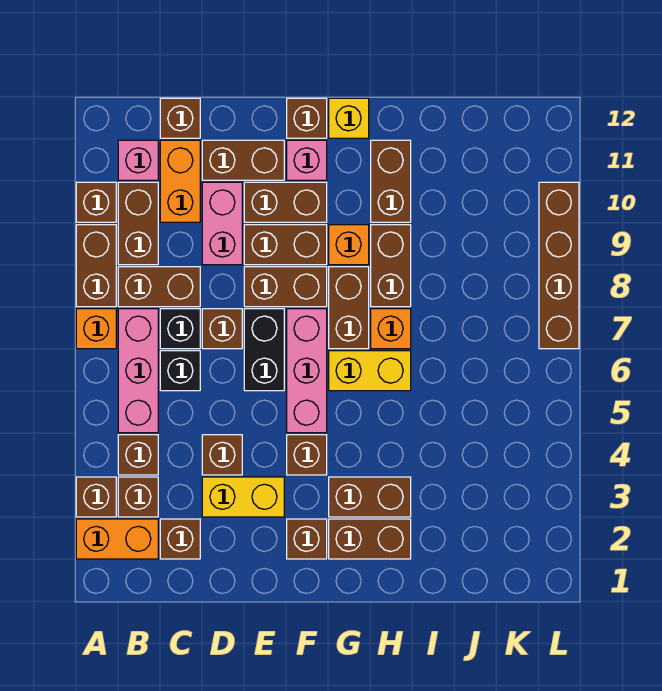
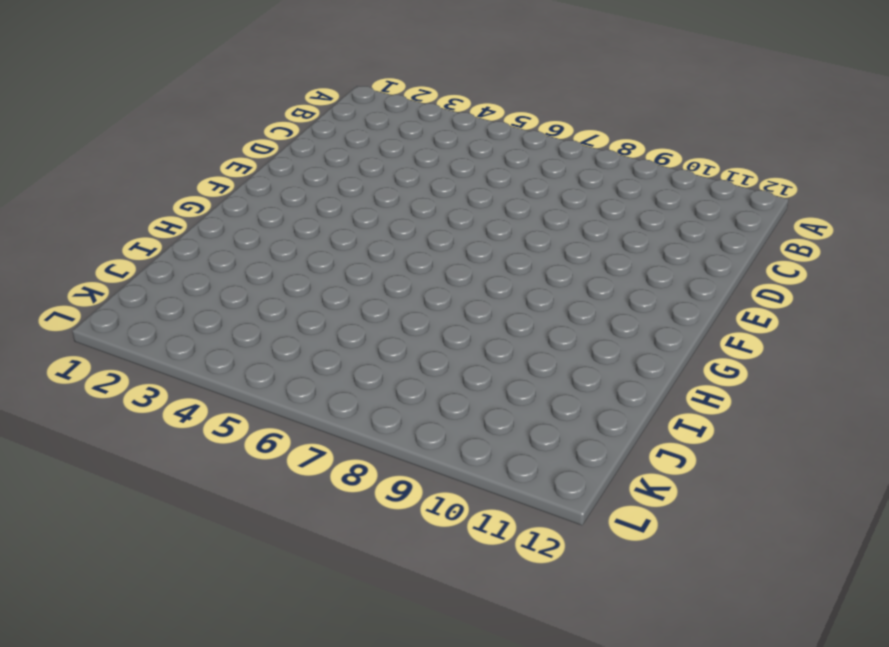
none -> orange 1x2 brick [76,519,158,559]
none -> brown 1x1 brick [76,477,116,517]
none -> orange 1x1 brick [76,309,116,349]
none -> brown 1x2 brick [76,225,116,307]

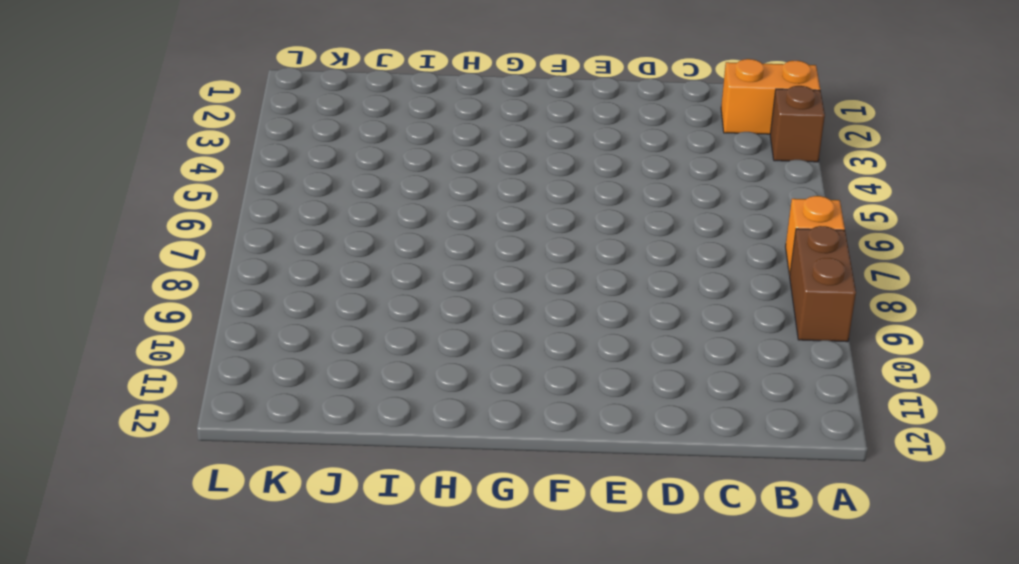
none -> brown 1x1 brick [76,182,116,222]
none -> brown 1x1 brick [118,477,158,517]
none -> brown 1x1 brick [118,435,158,475]
none -> pink 1x3 brick [118,309,158,433]

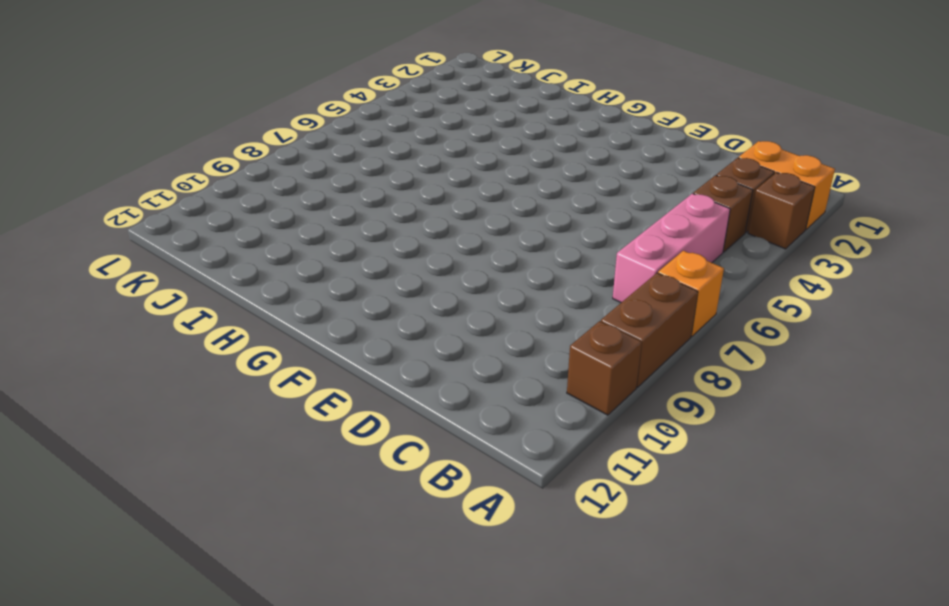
none -> brown 1x2 brick [118,267,200,307]
none -> brown 1x2 brick [118,182,158,265]
none -> pink 1x1 brick [118,140,158,180]
none -> brown 1x1 brick [160,519,200,559]

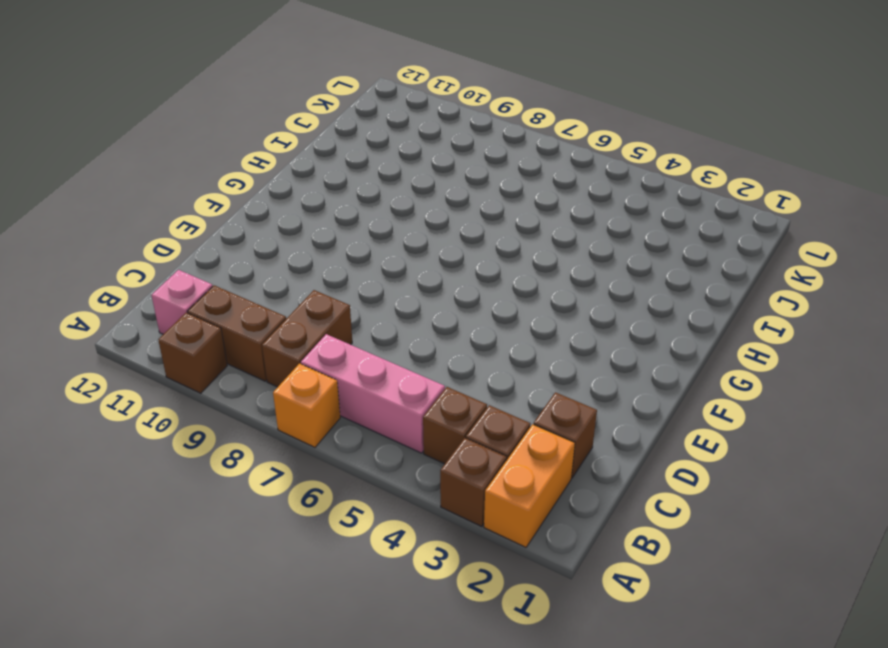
none -> brown 1x2 brick [76,225,116,307]
none -> black 1x1 brick [160,351,200,391]
none -> black 1x1 brick [160,309,200,349]
none -> orange 1x2 brick [160,140,200,222]

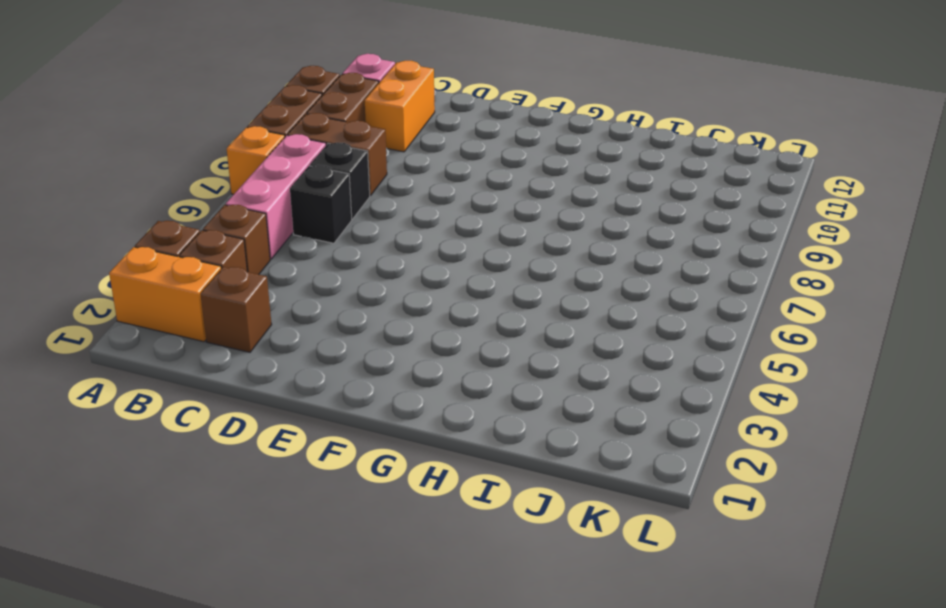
none -> brown 1x1 brick [160,98,200,138]
none -> yellow 1x2 brick [202,477,284,517]
none -> brown 1x1 brick [202,435,242,475]
none -> brown 1x1 brick [202,309,242,349]

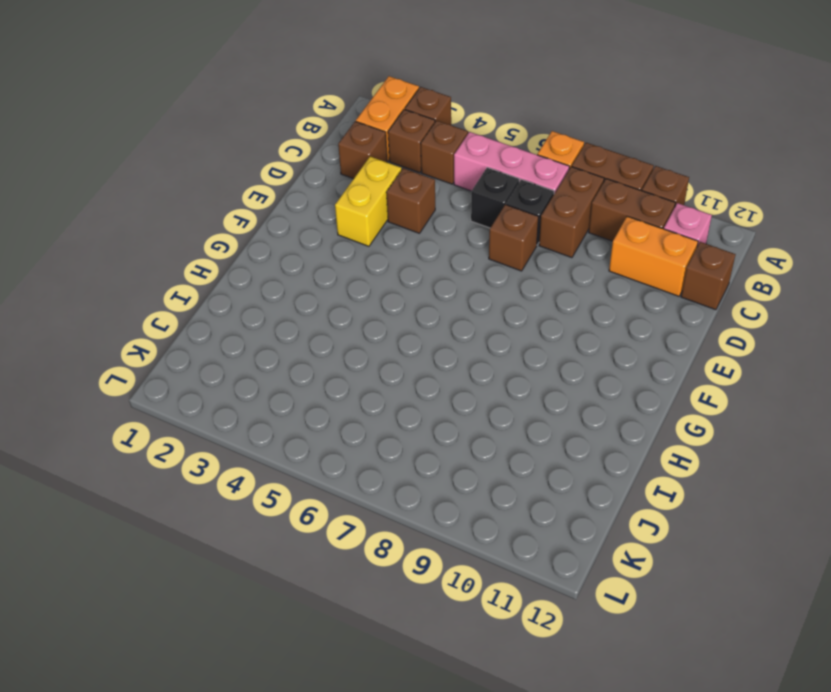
none -> pink 1x2 brick [202,182,242,265]
none -> brown 1x2 brick [202,140,284,180]
none -> black 1x2 brick [244,309,284,391]
none -> brown 1x2 brick [244,267,327,307]

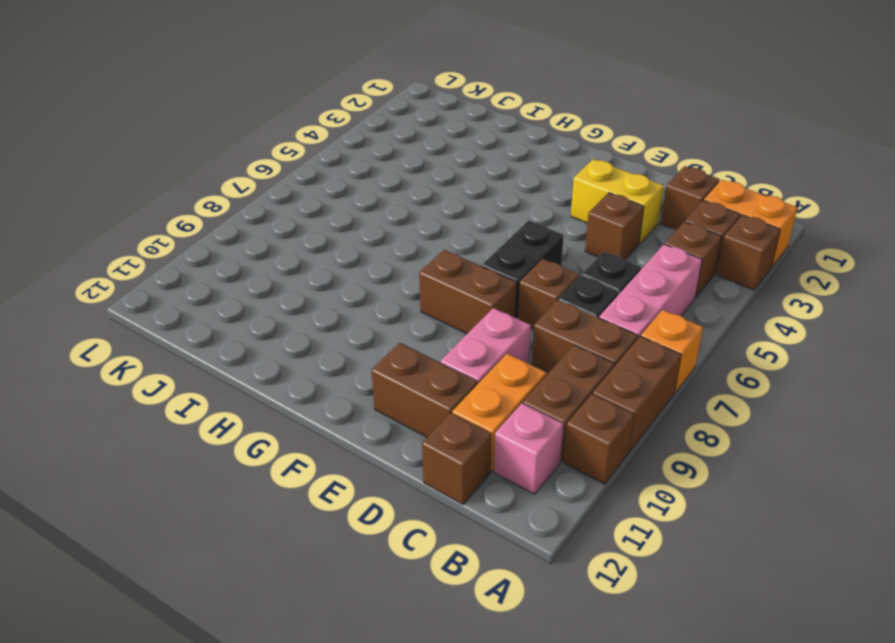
none -> brown 1x2 brick [244,225,327,265]
none -> brown 1x2 brick [244,182,327,222]
none -> brown 1x1 brick [287,519,327,559]
none -> brown 1x1 brick [287,435,327,475]

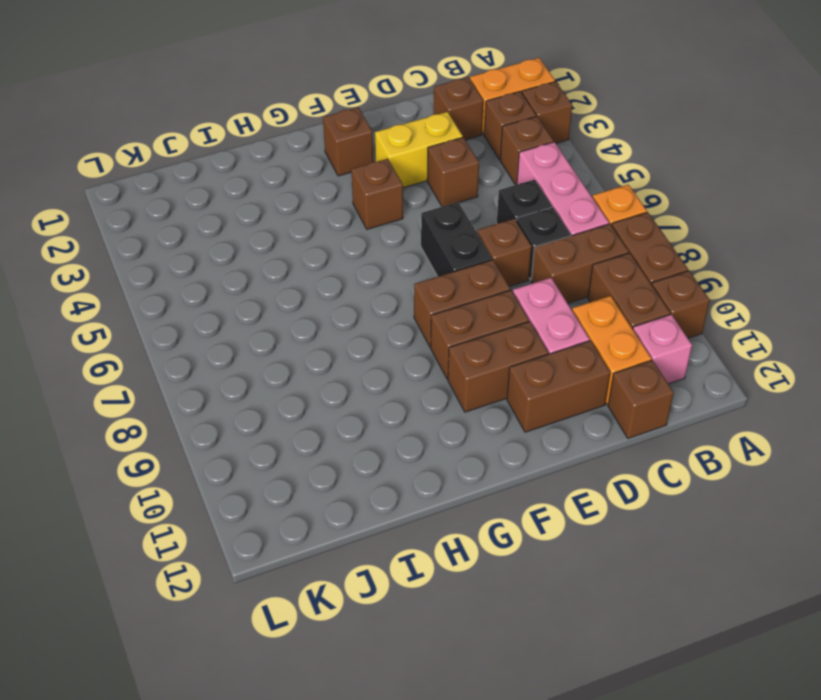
none -> pink 1x3 brick [287,309,327,433]
none -> pink 1x1 brick [287,140,327,180]
none -> brown 1x1 brick [287,98,327,138]
none -> brown 1x2 brick [329,519,411,559]

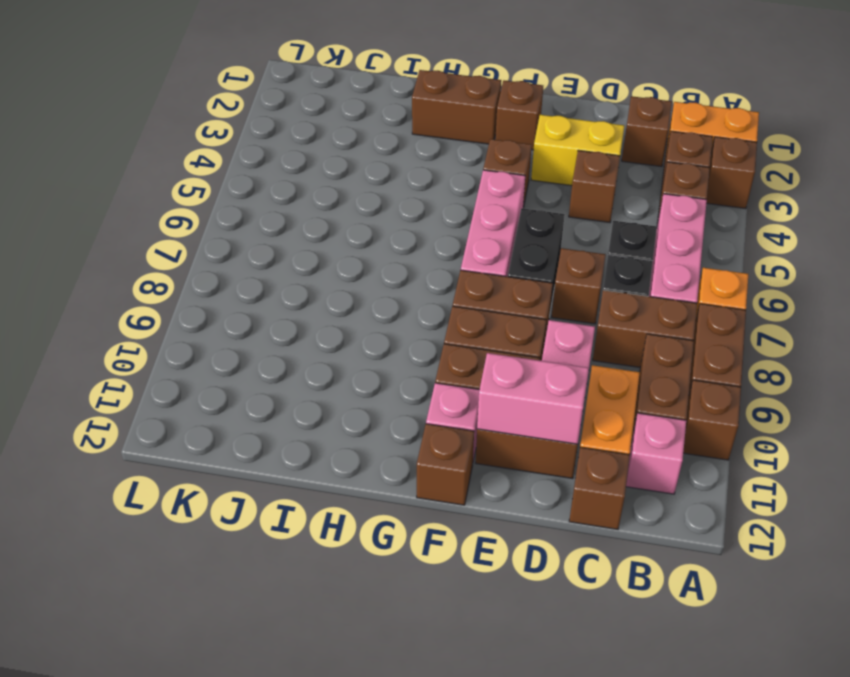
pink 1x2 brick [477,353,589,444] -> none
none -> brown 1x2 brick [329,477,411,517]
none -> yellow 1x2 brick [329,351,411,391]
none -> brown 1x2 brick [329,267,369,349]
none -> orange 1x1 brick [329,225,369,265]

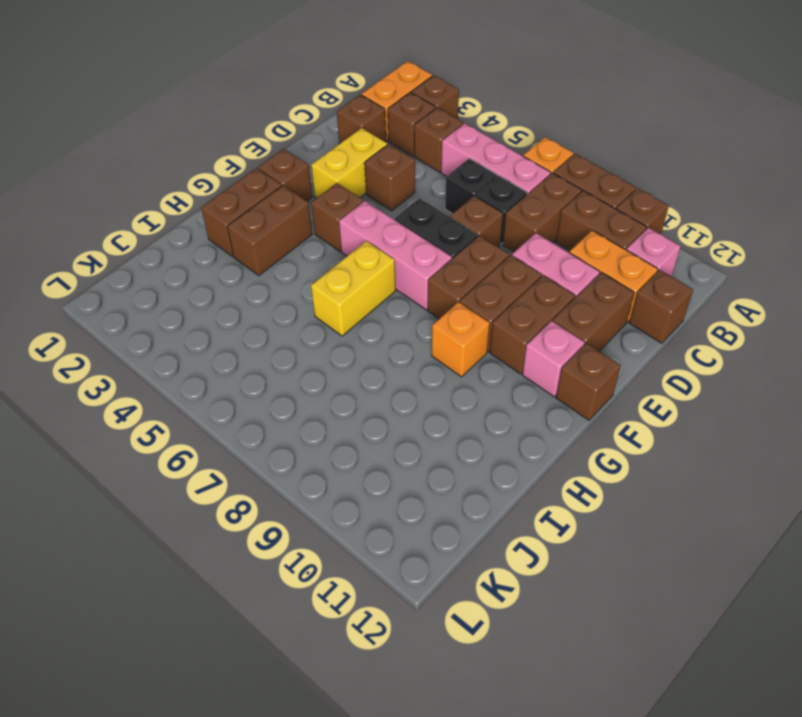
none -> brown 1x2 brick [329,267,369,349]
none -> yellow 1x1 brick [329,98,369,138]
none -> orange 1x1 brick [371,309,411,349]
none -> brown 1x2 brick [371,225,411,307]

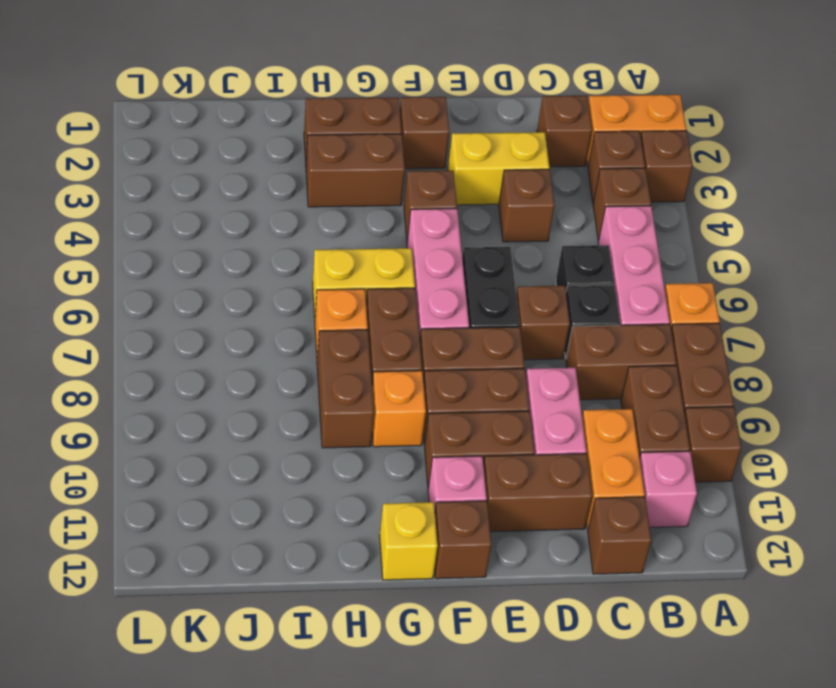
none -> brown 1x2 brick [371,140,411,222]
none -> brown 1x4 brick [539,182,579,349]

